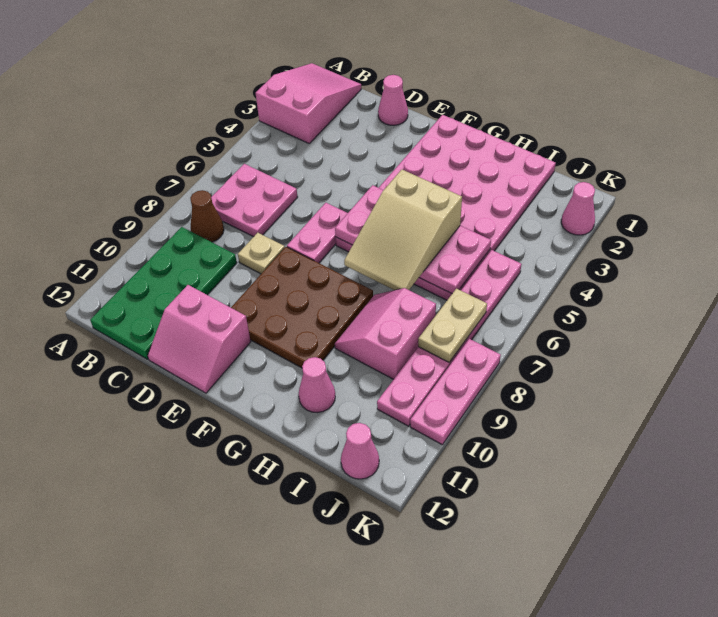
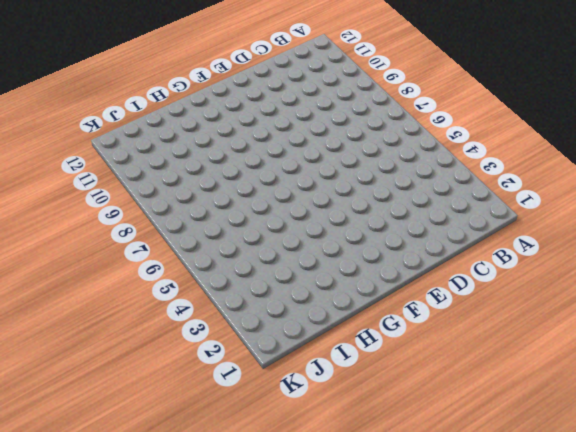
none -> pink 2x3 slope [256,63,361,143]
none -> pink 2x2 plate [211,164,298,237]
none -> brown 1x1 cone [191,190,224,242]

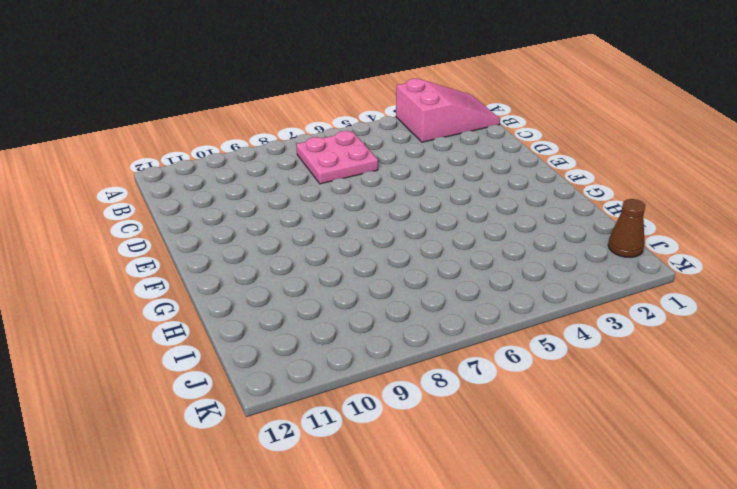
brown 1x1 cone [608,199,646,257] -> brown 1x1 cone moved to [191,190,224,242]
none -> green 2x4 plate [90,227,237,359]
none -> pink 1x1 cone [378,75,408,125]
none -> tan 1x1 plate [238,233,285,274]

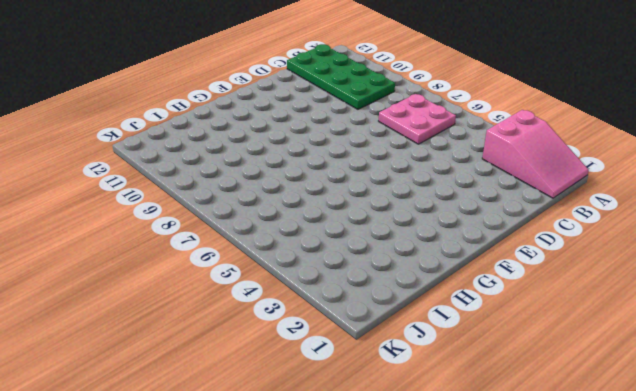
none -> brown 1x1 cone [191,190,224,242]
none -> pink 1x1 cone [378,75,408,125]
none -> tan 1x1 plate [238,233,285,274]

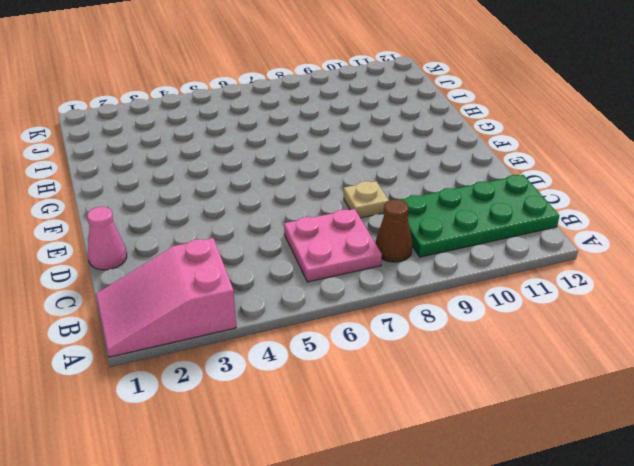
none -> pink 2x2 slope [148,285,251,393]
none -> pink 1x2 plate [287,203,348,263]
none -> brown 3x3 plate [231,247,373,368]

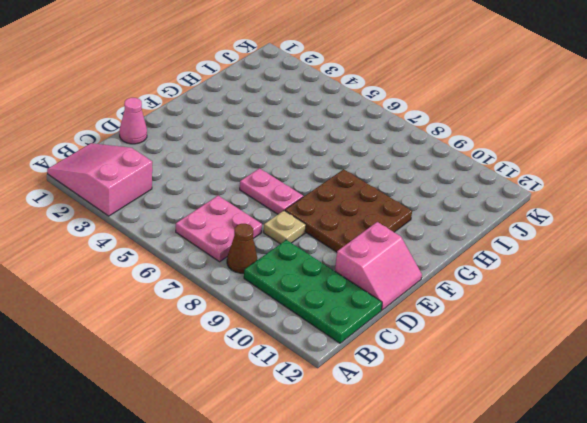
none -> pink 4x6 plate [336,115,556,300]
none -> pink 2x2 slope [335,288,436,379]
none -> pink 1x1 cone [299,357,335,413]

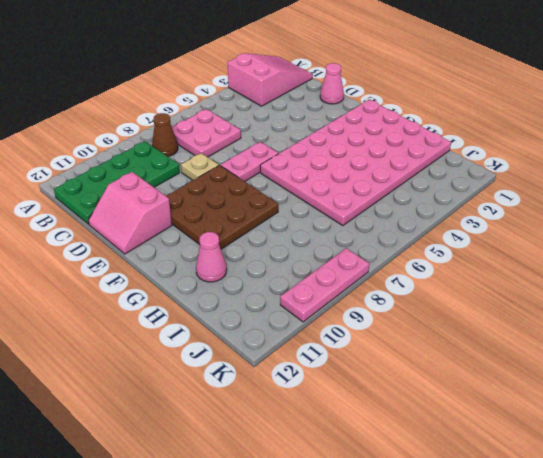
none -> pink 2x2 slope [335,288,436,379]
none -> pink 1x6 plate [377,250,522,426]
none -> pink 1x1 cone [341,423,379,479]

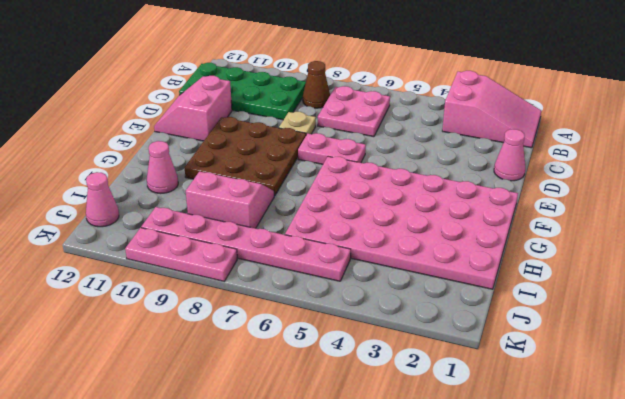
none -> pink 1x1 cone [561,182,595,235]
none -> pink 2x4 plate [335,185,491,294]
none -> tan 1x2 plate [418,289,487,362]

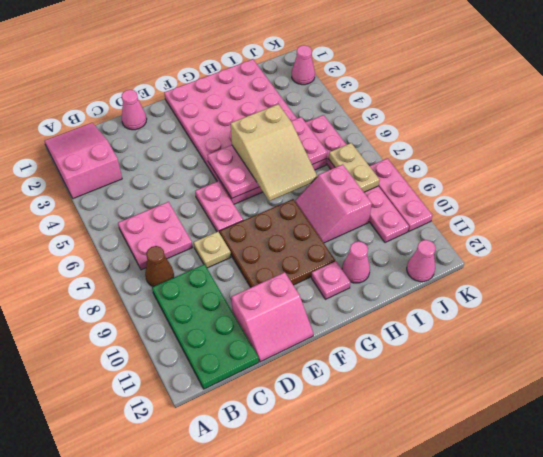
pink 1x1 plate [311,261,351,299] -> none

